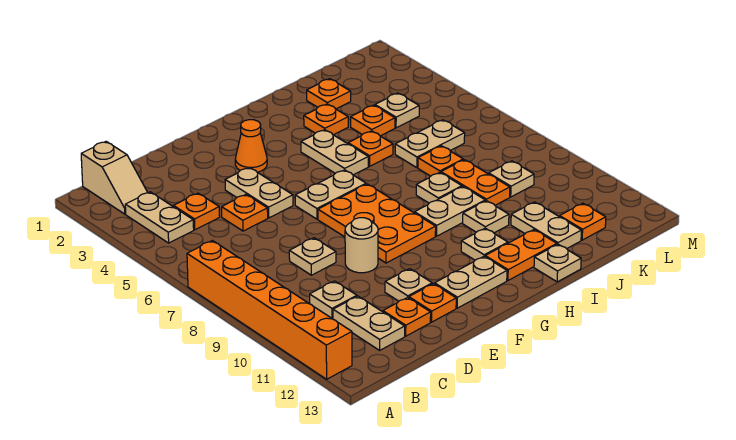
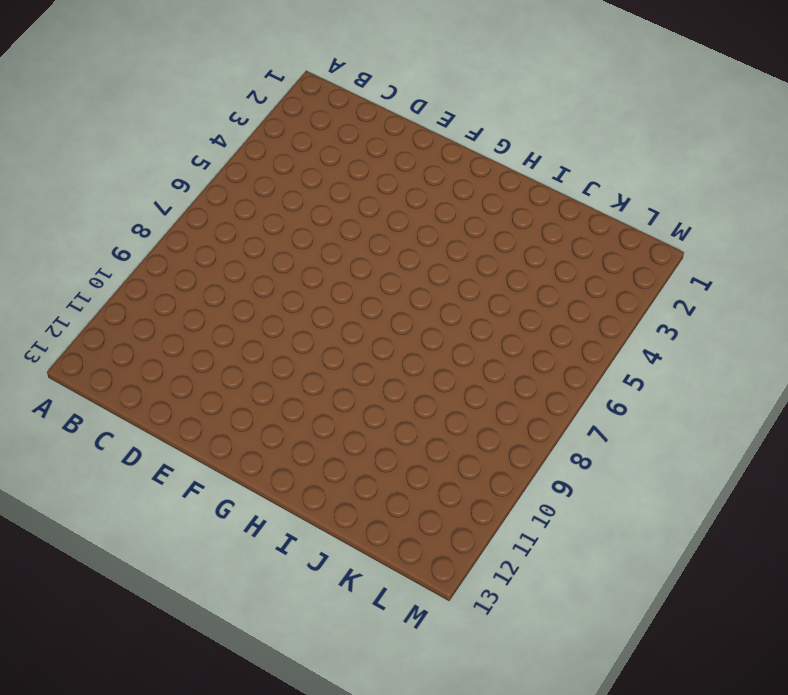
none -> orange 1x6 brick [187,241,352,379]
none -> tan 1x2 slope [81,141,148,214]
none -> tan 1x2 plate [125,192,194,243]
none -> orange 1x1 plate [173,193,220,230]

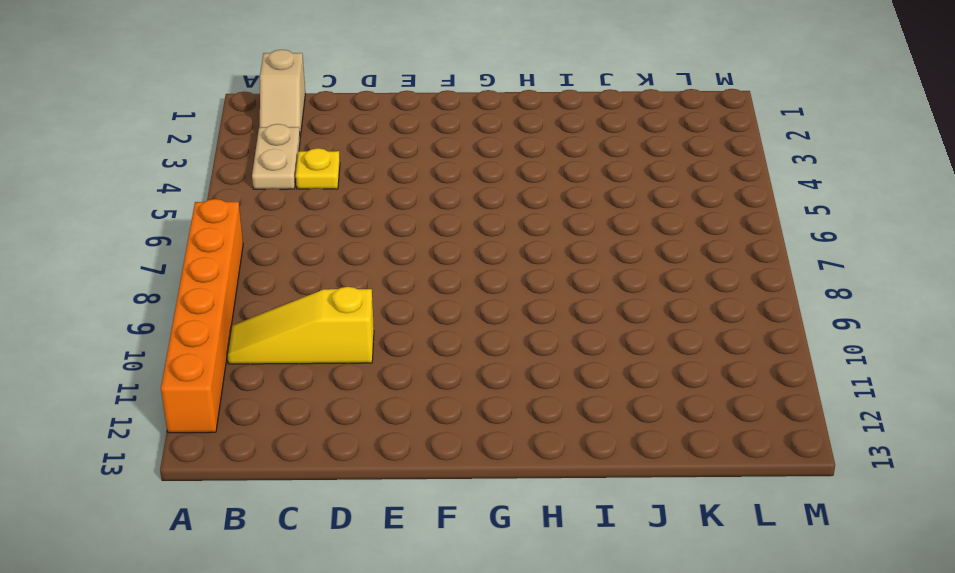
yellow 1x3 slope [227,287,374,364] -> tan 1x1 plate [310,281,357,319]
yellow 1x1 plate [296,148,340,189] -> orange 1x1 plate [173,193,220,230]
none -> tan 1x2 plate [333,296,405,350]
none -> orange 1x1 plate [222,195,268,231]
none -> tan 1x1 plate [289,238,336,275]
none -> orange 1x1 plate [383,297,431,336]

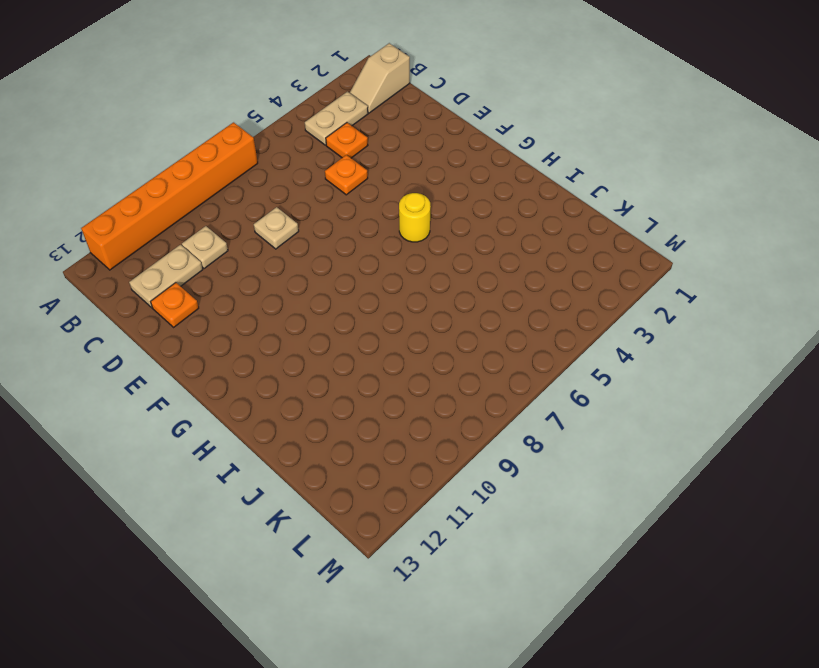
yellow 1x1 round brick [399,193,431,242] -> none
none -> tan 1x2 plate [225,167,293,218]
none -> tan 1x1 round brick [345,218,378,273]
none -> tan 1x1 plate [385,269,432,301]
none -> orange 1x1 plate [409,284,456,322]

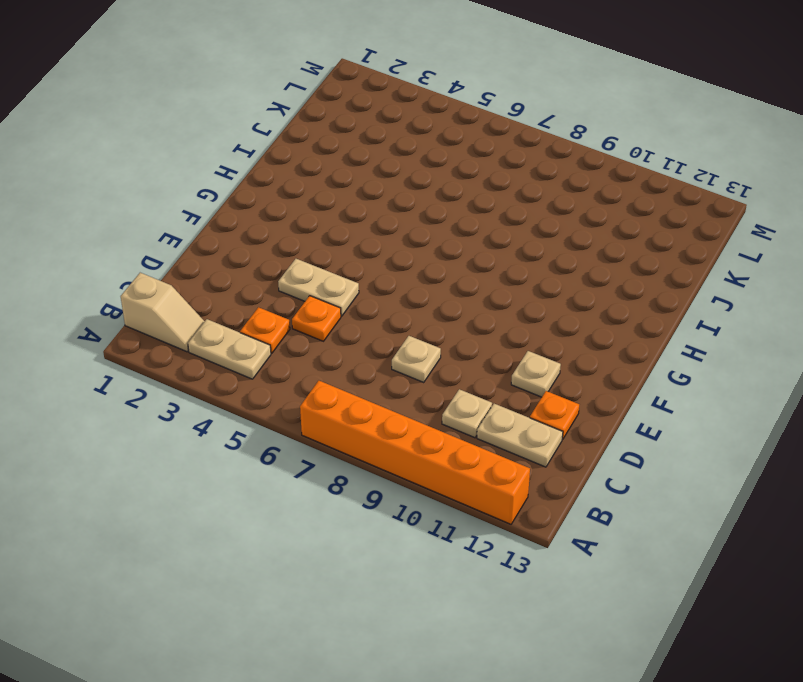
none -> tan 1x1 round brick [345,218,378,273]
none -> orange 1x1 plate [409,284,456,322]
none -> orange 1x1 cone [235,120,267,172]
none -> tan 1x2 plate [295,170,366,219]

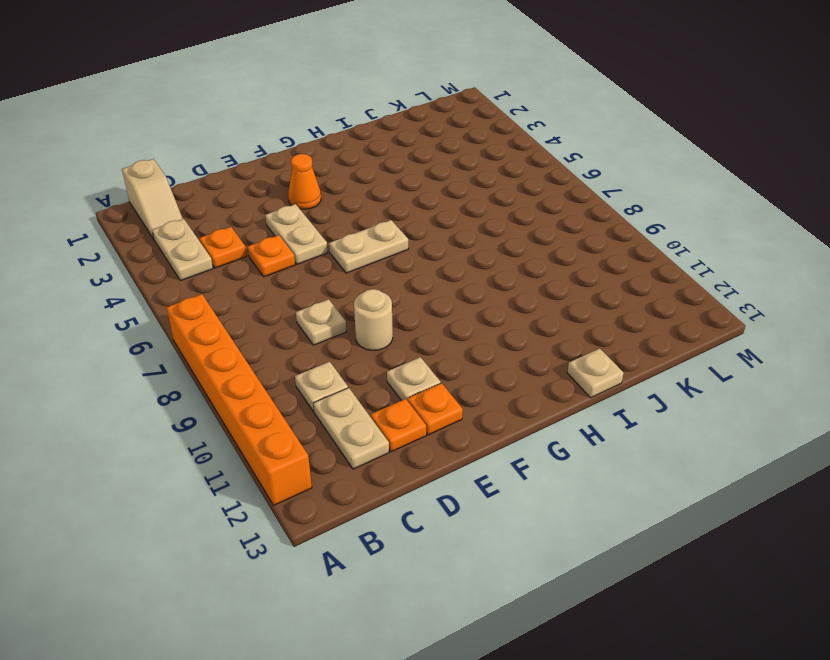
none -> orange 2x3 plate [318,184,436,263]
none -> tan 1x2 plate [435,256,507,308]
none -> tan 1x2 plate [301,130,368,175]
none -> tan 1x2 plate [415,187,485,236]

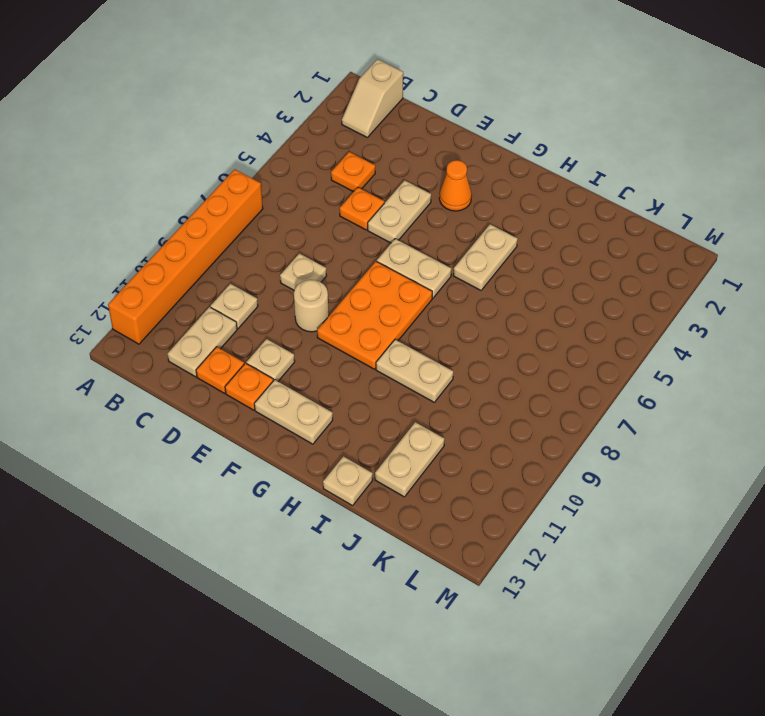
none -> tan 1x2 plate [125,192,194,243]
none -> tan 1x1 plate [461,228,508,260]
none -> orange 1x2 plate [485,230,557,280]
none -> orange 1x1 plate [304,104,348,135]

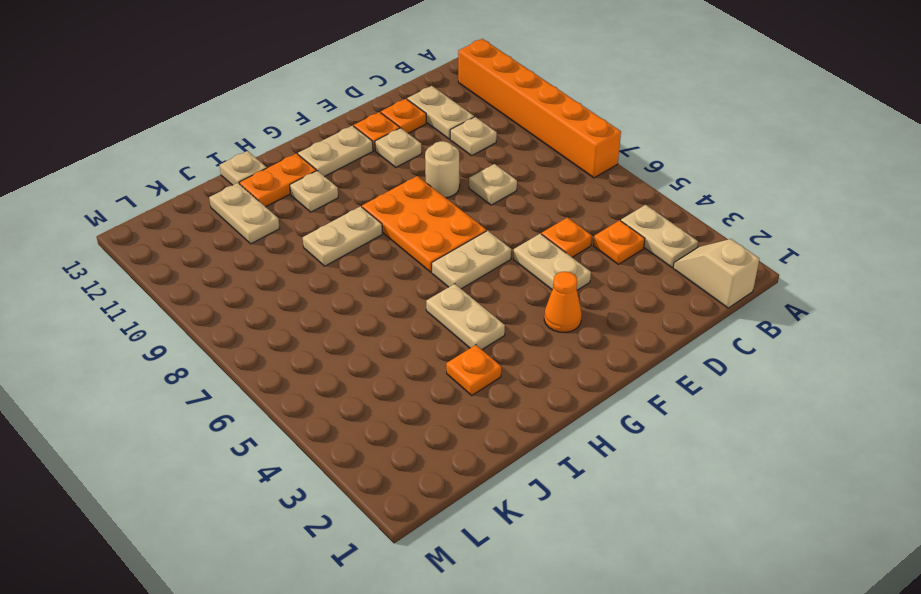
none -> orange 1x1 plate [348,131,393,166]
none -> tan 1x1 plate [416,172,462,203]
none -> tan 1x1 plate [463,201,509,233]
none -> orange 1x1 plate [307,79,351,109]

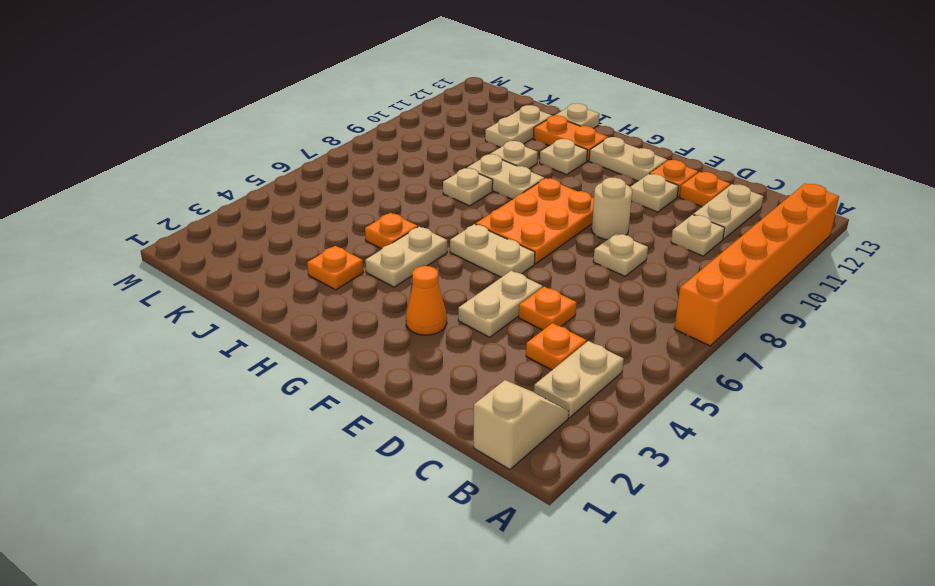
none -> orange 1x1 plate [307,79,351,109]
none -> orange 1x1 plate [351,105,395,136]
none -> tan 1x2 plate [395,120,465,168]
none -> orange 1x1 plate [418,146,463,176]

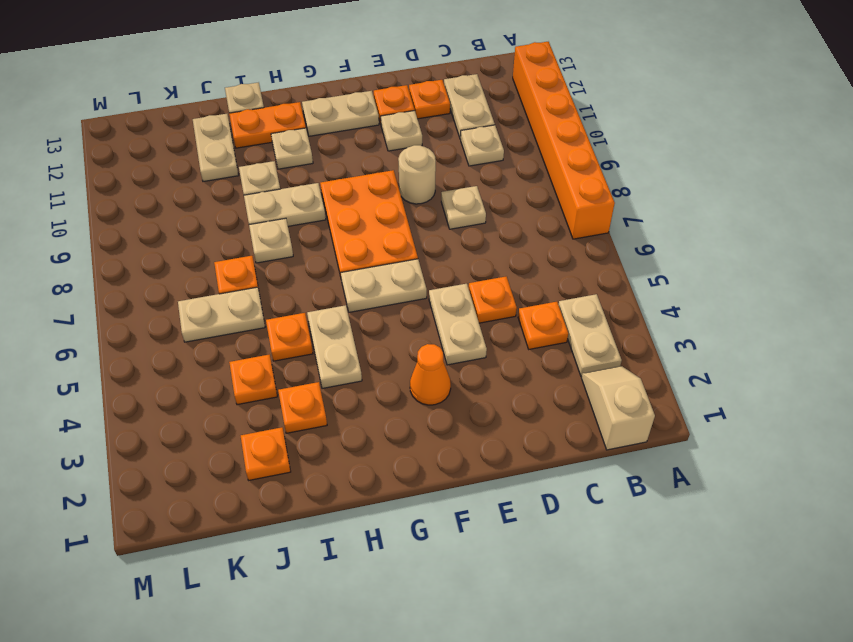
none -> orange 1x2 plate [441,160,510,205]
none -> tan 1x1 plate [375,93,419,128]
none -> tan 1x1 plate [489,161,534,197]
none -> orange 1x1 plate [560,203,606,240]

